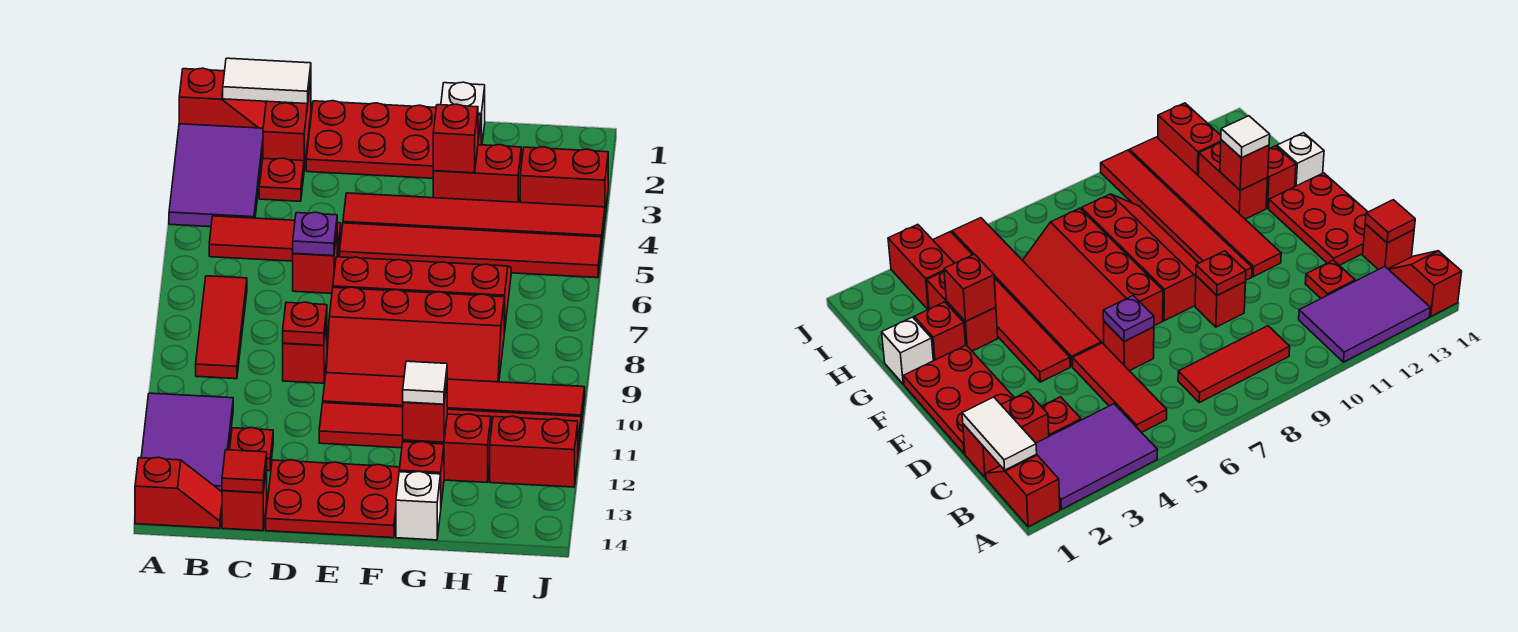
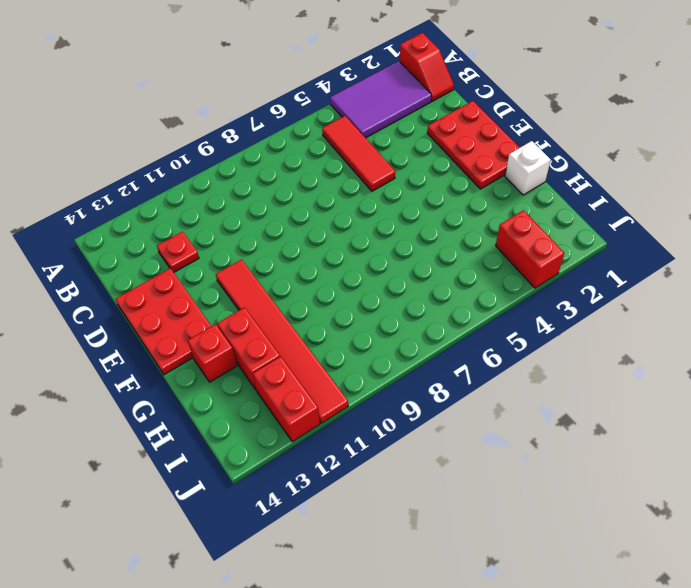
none -> purple 2x3 tile [141,393,233,492]
none -> red 1x2 slope [135,457,222,528]
none -> red 1x3 tile [196,276,247,379]
none -> red 1x2 brick [263,79,311,169]

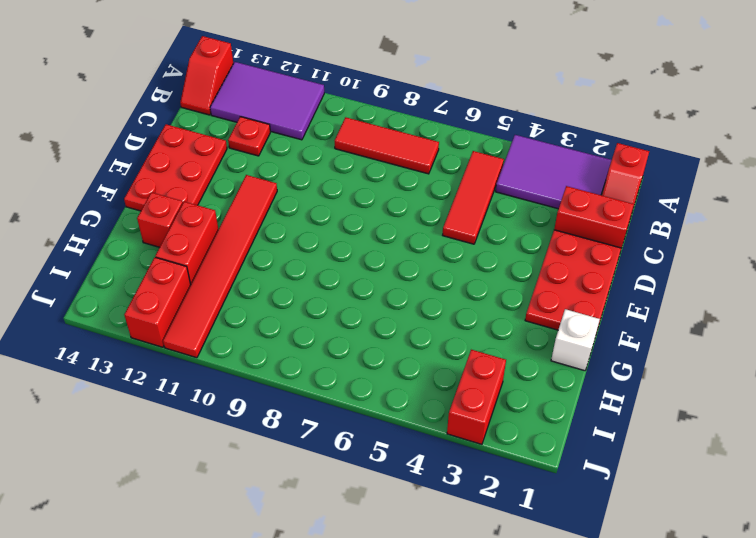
none -> red 1x1 plate [259,158,304,201]
none -> red 1x1 brick [222,467,267,531]
none -> red 1x1 brick [293,235,337,293]
none -> red 1x1 brick [283,323,327,383]

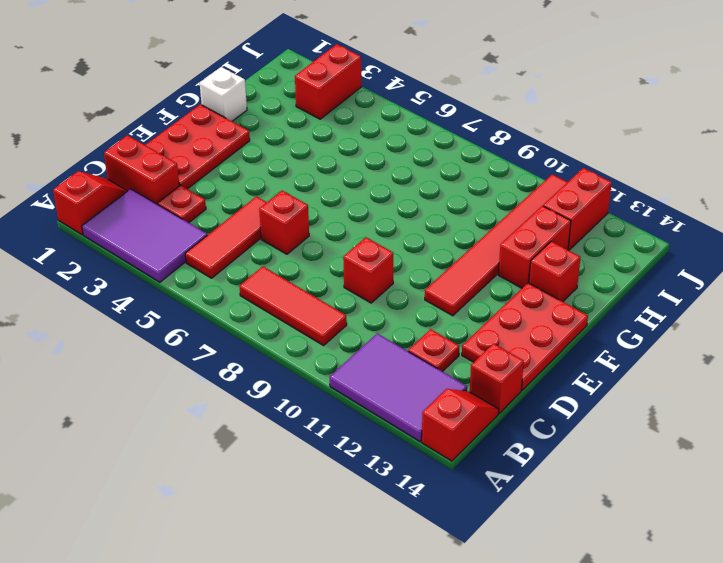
none -> red 1x6 tile [343,193,605,241]
none -> red 1x6 tile [340,223,602,278]
none -> red 2x4 slope [333,257,511,333]
none -> red 2x4 slope [326,287,504,382]

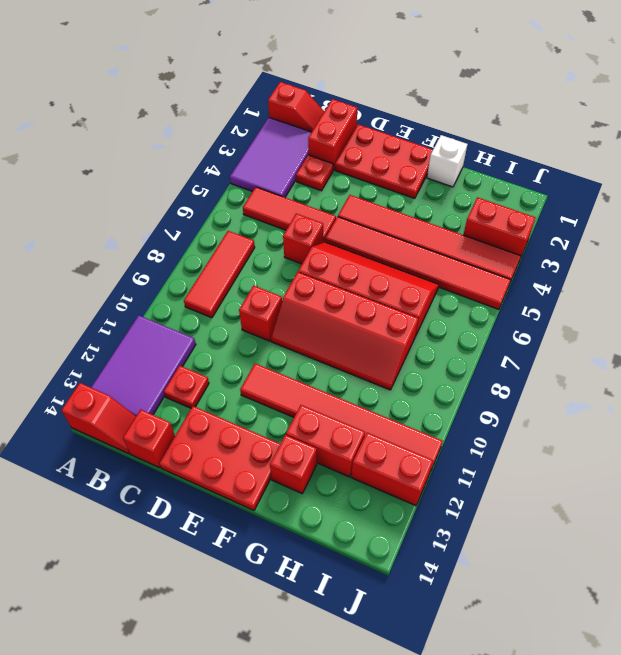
none -> red 1x6 tile [323,373,585,426]
none -> red 1x1 brick [914,302,965,361]
none -> red 1x2 brick [433,145,521,202]
none -> white 1x1 brick [396,471,441,540]

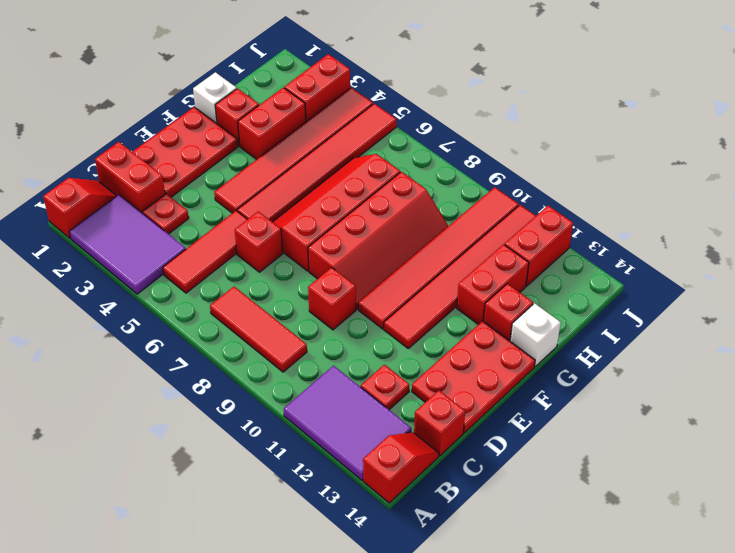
none -> white 1x2 tile [223,58,311,104]
none -> red 1x1 tile [222,450,267,493]
none -> purple 1x1 plate [293,212,337,256]
none -> red 1x1 plate [283,302,327,345]

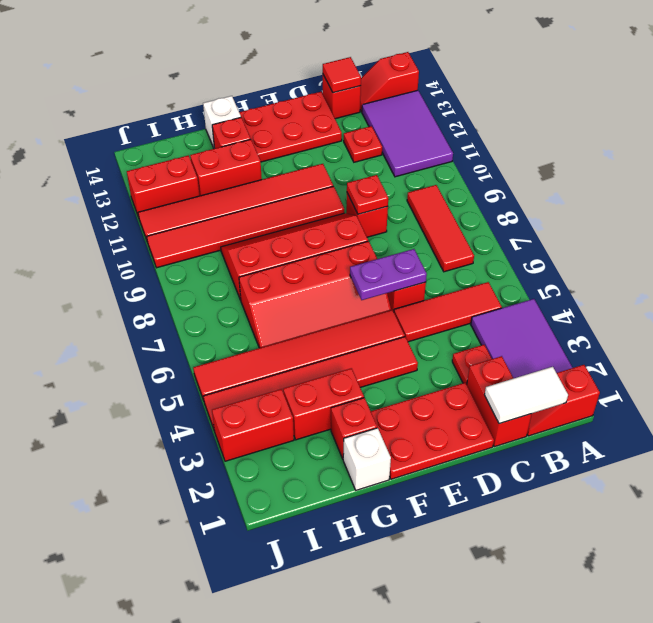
purple 1x2 plate [350,249,427,300] -> purple 1x1 plate [293,212,337,256]
none -> red 1x1 brick [433,104,478,173]
none -> red 1x1 brick [403,383,447,442]
none -> white 1x1 tile [403,361,447,404]

